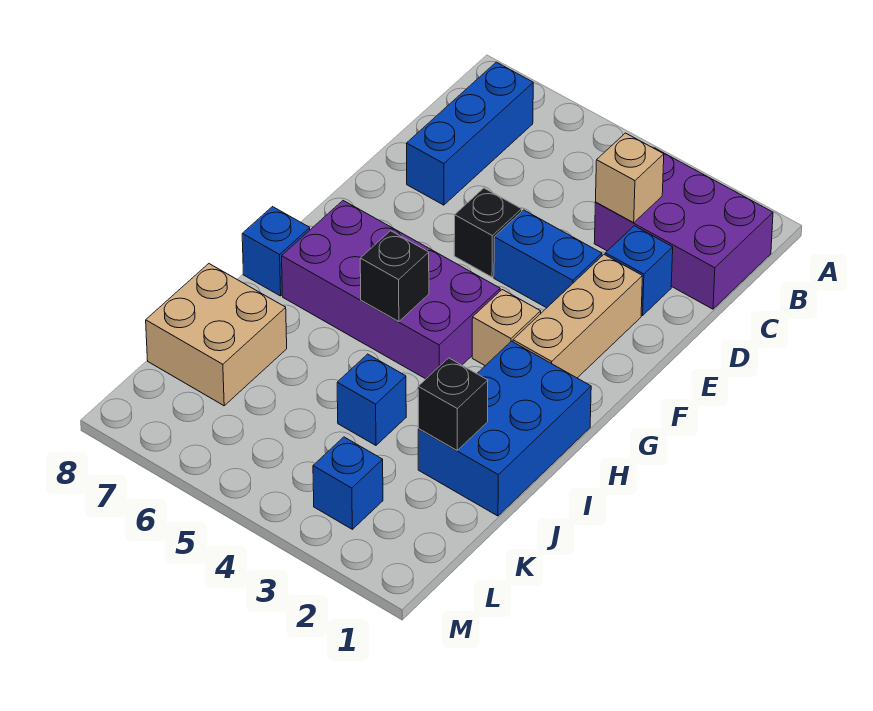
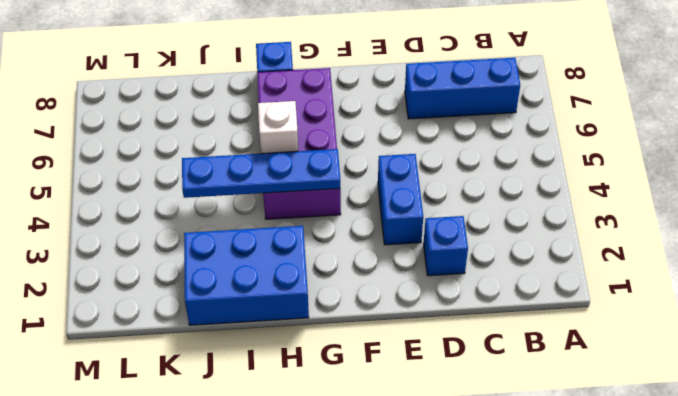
blue 1x4 plate [182,149,340,198] -> none
white 1x1 brick [258,101,298,154] -> black 1x1 brick [360,231,429,322]
none -> purple 2x3 brick [594,148,773,309]
none -> tan 1x3 brick [513,255,642,378]
none -> black 1x1 brick [454,188,522,277]

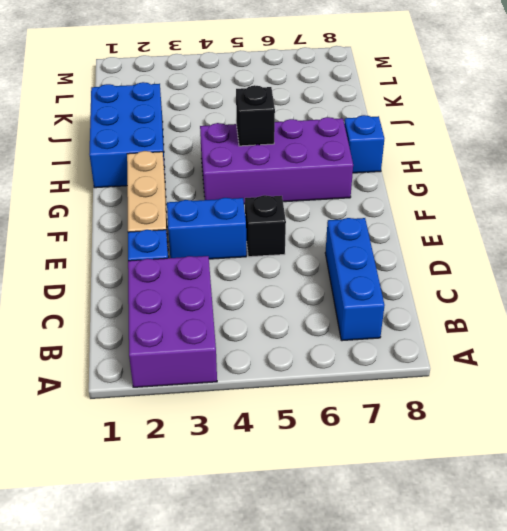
purple 2x3 brick [128,256,217,387] -> purple 2x3 brick turned to [594,148,773,309]
none -> tan 1x1 brick [472,290,541,366]
none -> blue 1x1 brick [337,354,406,445]
none -> tan 2x2 brick [146,264,287,406]

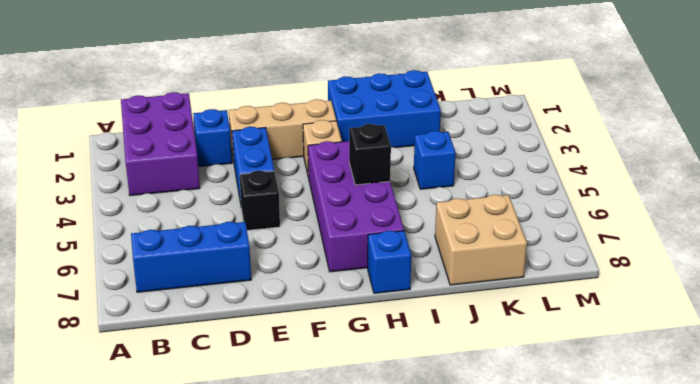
none -> blue 1x1 brick [313,437,383,529]
none -> tan 1x1 brick [595,133,664,223]
none -> black 1x1 brick [418,358,488,450]

